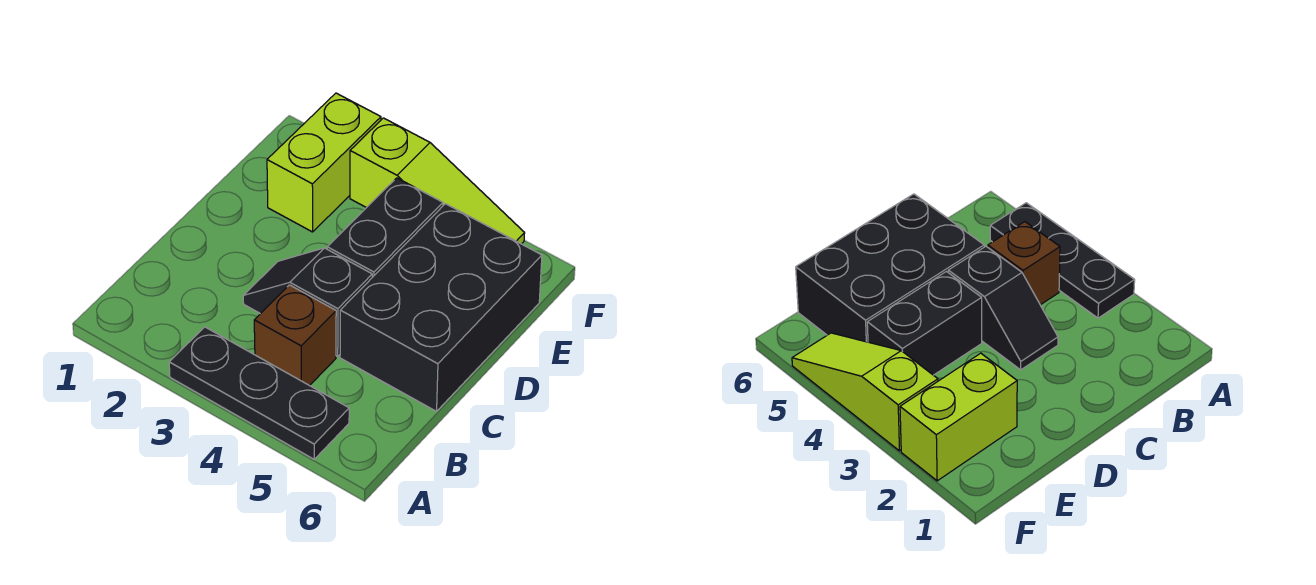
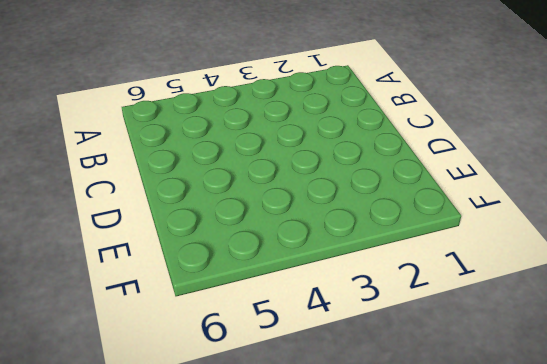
none -> black 1x3 plate [169,327,349,459]
none -> brown 1x1 brick [254,285,336,386]

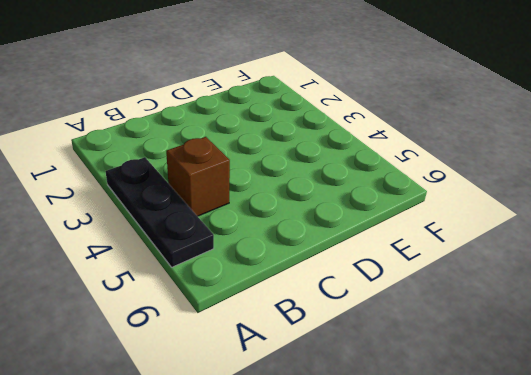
none -> black 1x2 slope [243,248,372,356]
none -> black 2x3 brick [340,204,542,411]

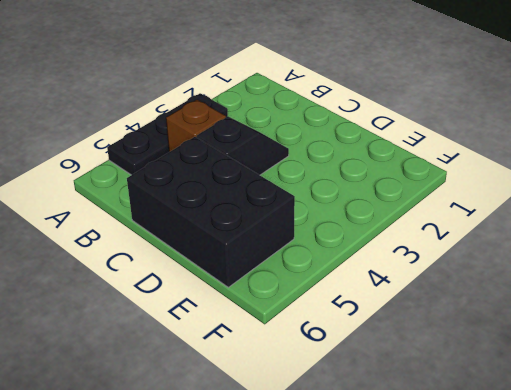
none -> black 1x2 brick [327,178,443,277]
none -> lime 1x2 brick [267,93,381,232]

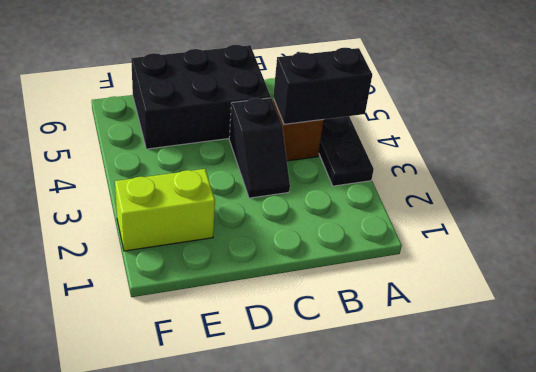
black 1x2 brick [273,48,372,124] -> black 1x2 brick moved to [327,178,443,277]
none -> lime 1x3 slope [350,118,525,244]

